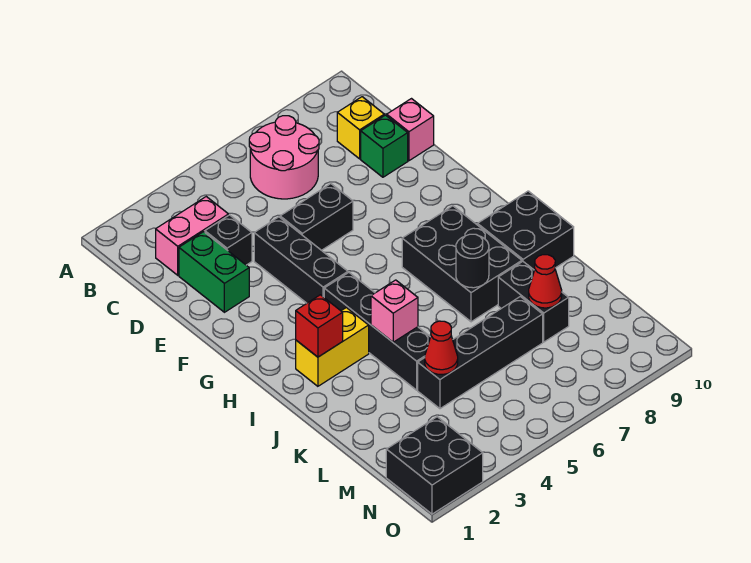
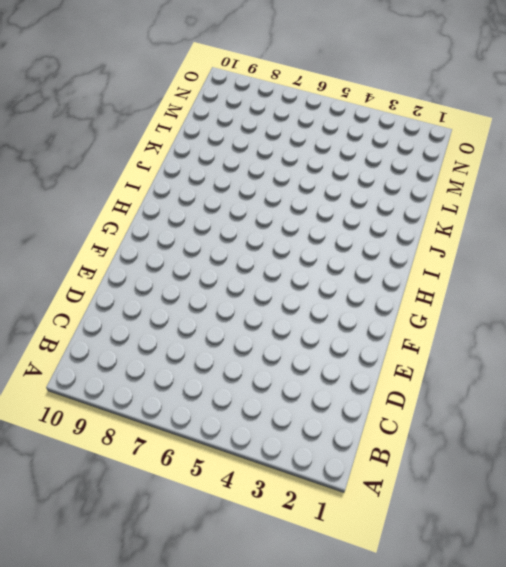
none -> pink 2x2 round brick [249,116,319,199]
none -> pink 1x2 brick [156,197,228,275]
none -> yellow 1x1 brick [337,97,384,159]

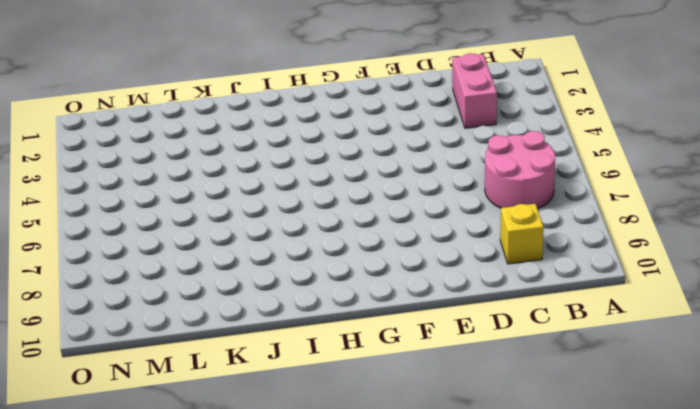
none -> green 1x2 brick [179,232,249,312]
none -> black 1x1 brick [205,215,252,265]
none -> green 1x1 brick [361,115,408,177]

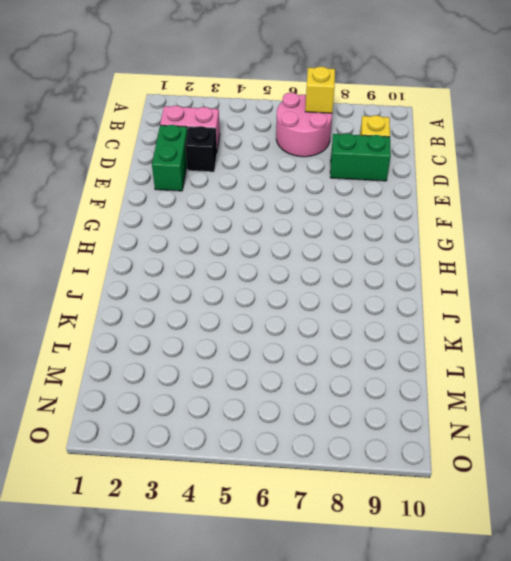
yellow 1x1 brick [305,66,335,113] -> none
green 1x2 brick [330,133,391,181] -> green 1x1 brick [361,115,408,177]
none -> pink 1x1 brick [387,99,434,161]
none -> black 1x3 brick [254,217,348,303]
none -> black 1x2 brick [280,184,353,250]

